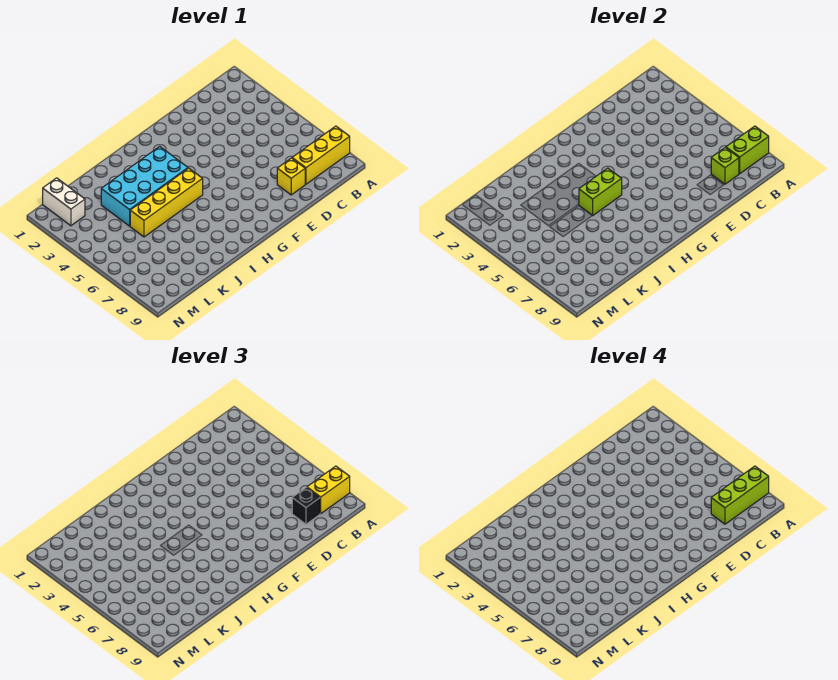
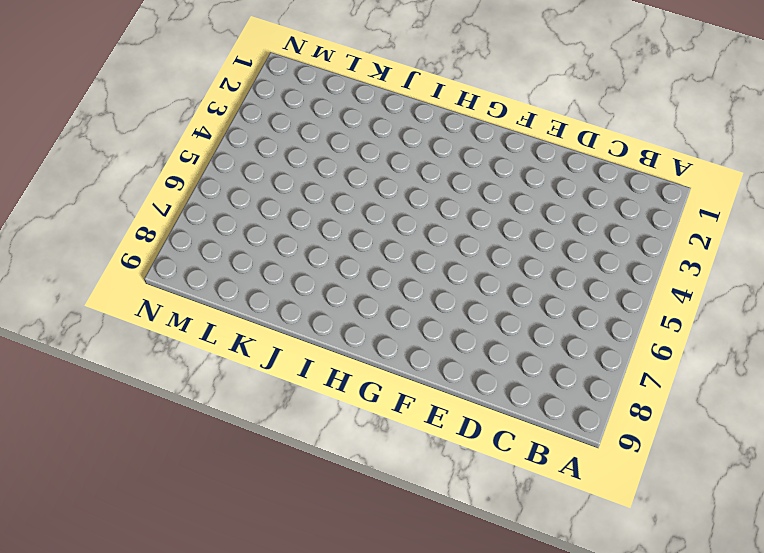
none -> yellow 1x3 brick [292,126,350,184]
none -> yellow 1x1 brick [277,158,305,195]

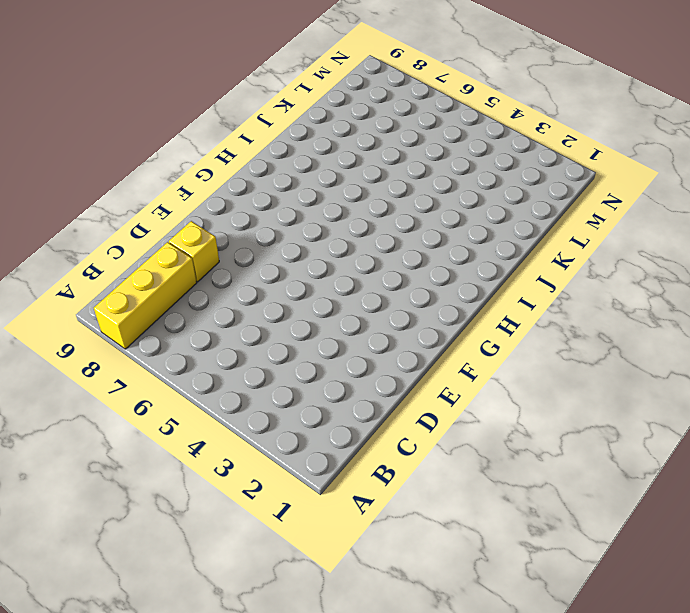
none -> cyan 2x4 brick [101,146,188,226]
none -> yellow 1x4 brick [130,168,203,237]

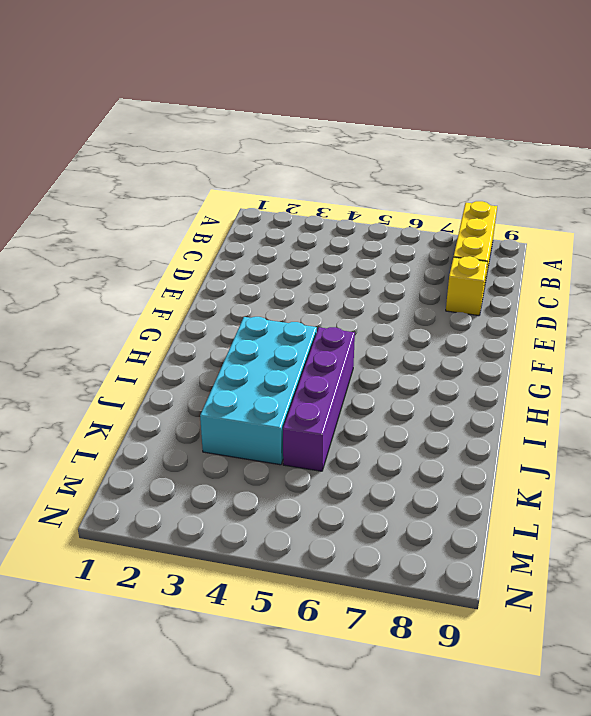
purple 1x4 brick [283,327,355,471] -> yellow 1x4 brick [130,168,203,237]
none -> white 1x2 brick [43,178,85,226]
none -> lime 1x2 brick [726,126,769,173]

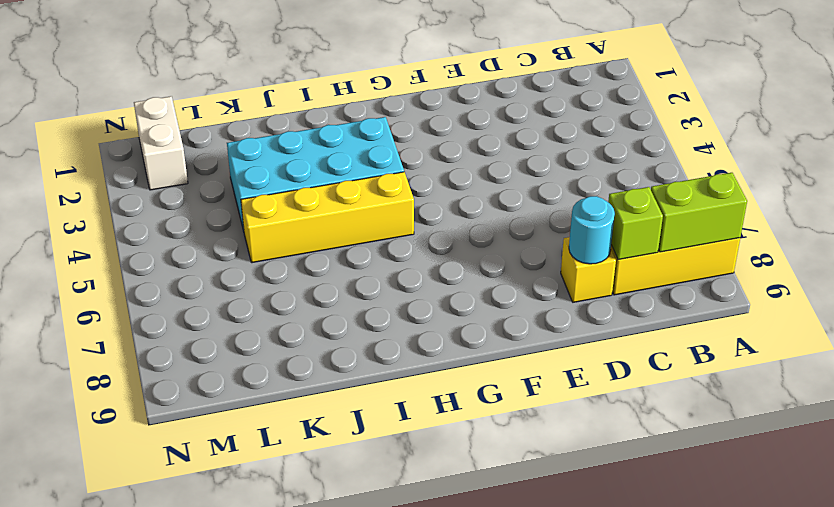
cyan 1x1 round brick [569,196,615,264] -> none
none -> lime 1x2 brick [579,168,622,216]
none -> yellow 1x2 brick [307,466,350,513]

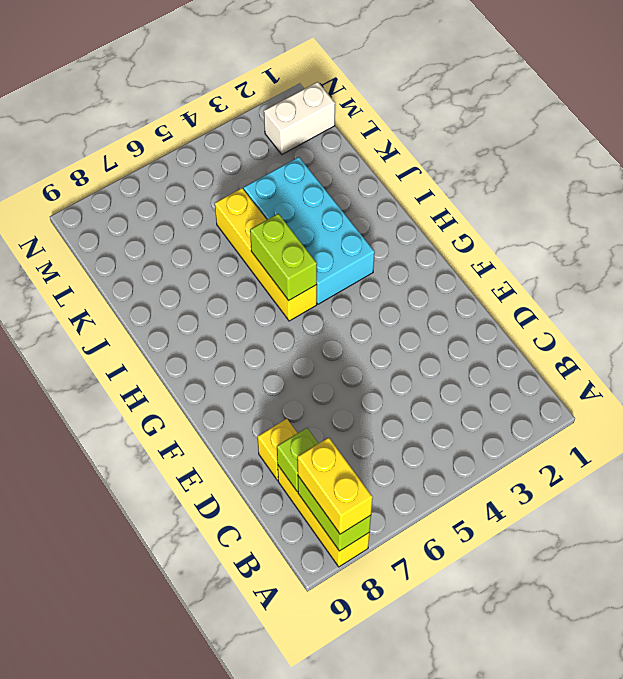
none -> black 1x1 brick [292,487,320,524]
none -> lime 1x3 brick [711,466,769,524]

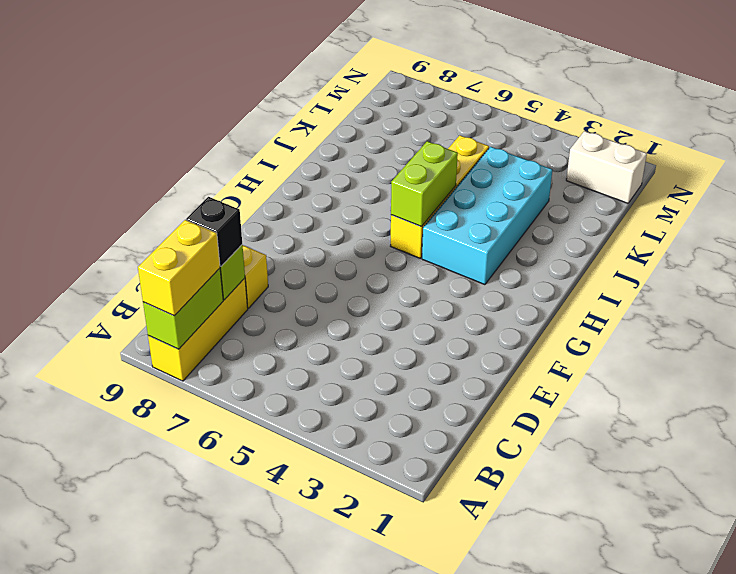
none -> lime 1x3 brick [711,466,769,524]

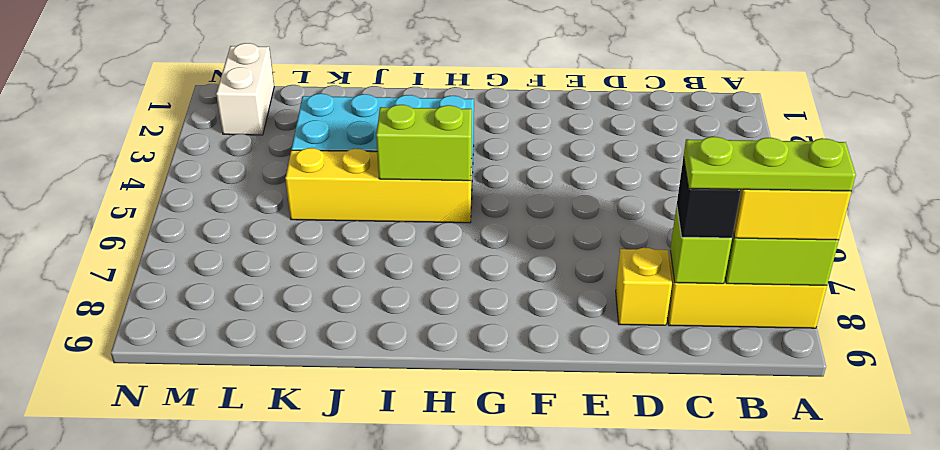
lime 1x3 plate [684,137,856,191] -> lime 1x3 brick [711,466,769,524]

